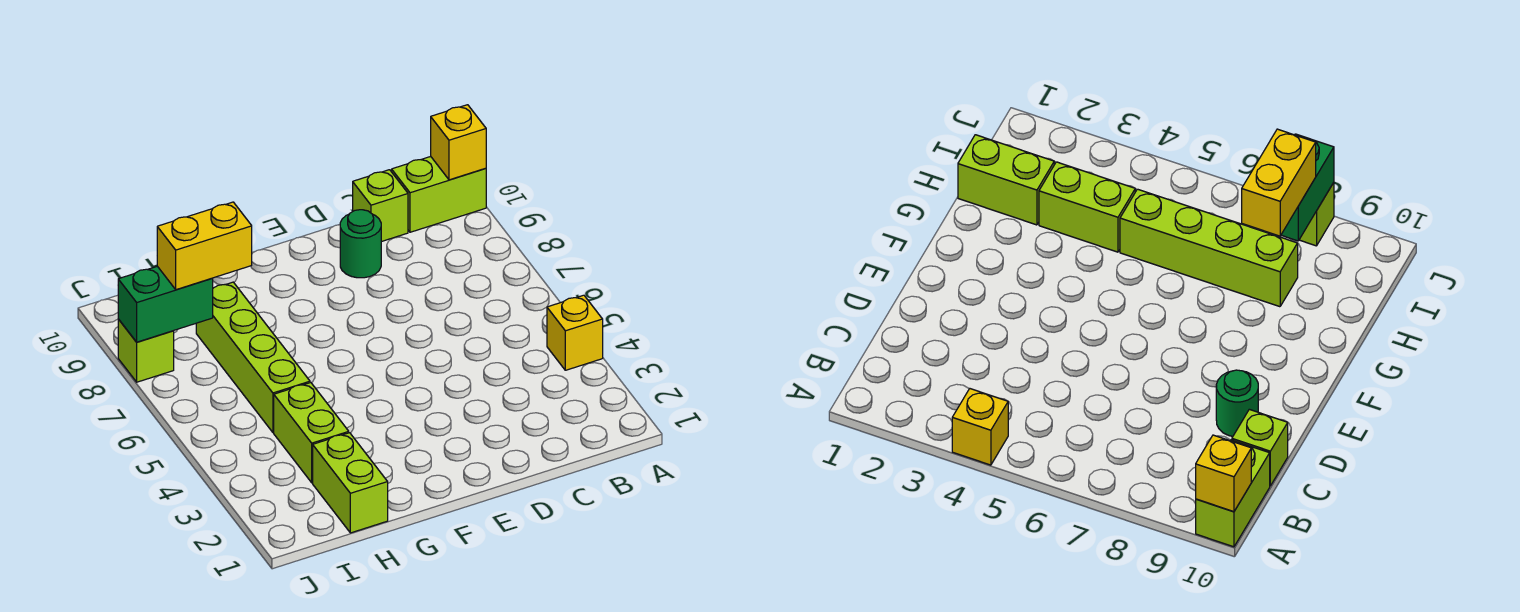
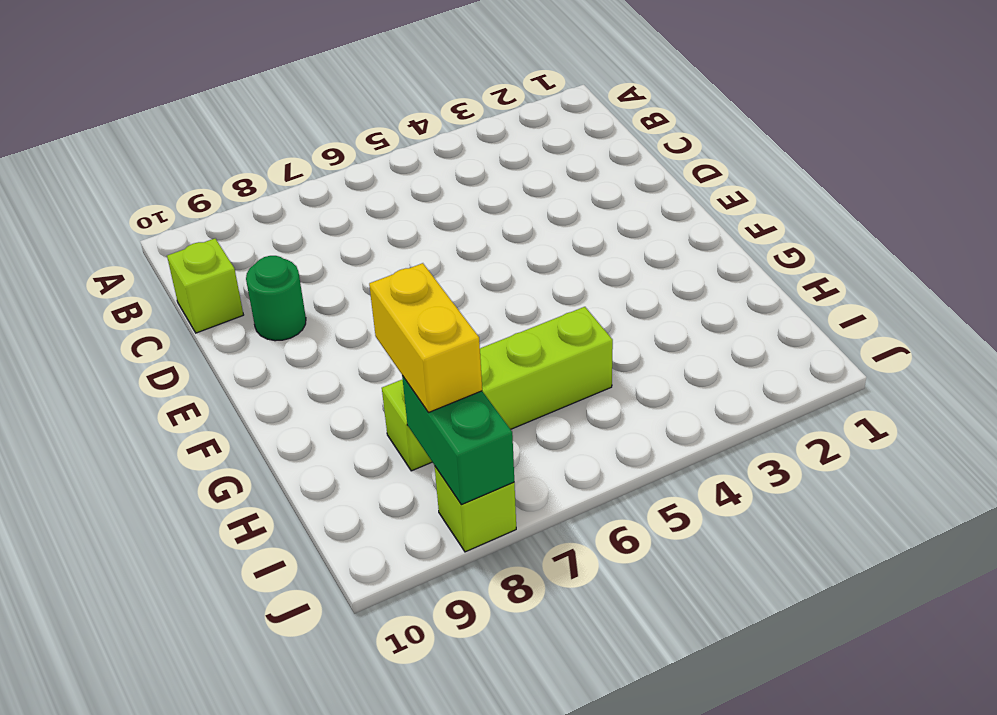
none -> yellow 1x1 brick [547,295,603,370]
none -> lime 1x2 brick [392,157,486,232]

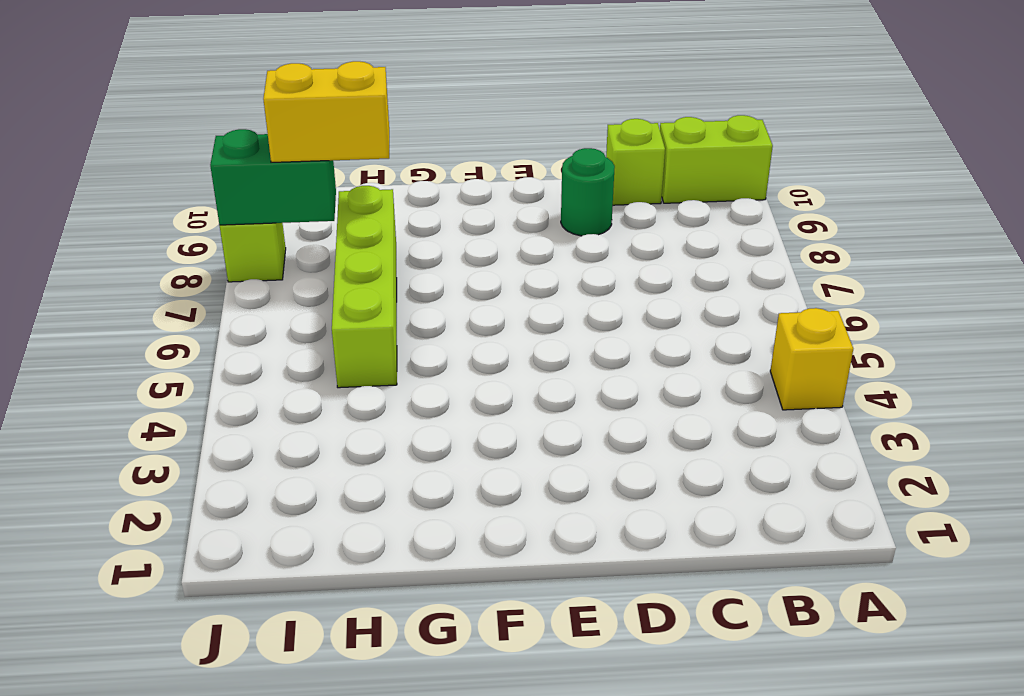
none -> lime 1x2 brick [313,433,388,533]
none -> lime 1x2 brick [274,383,349,483]

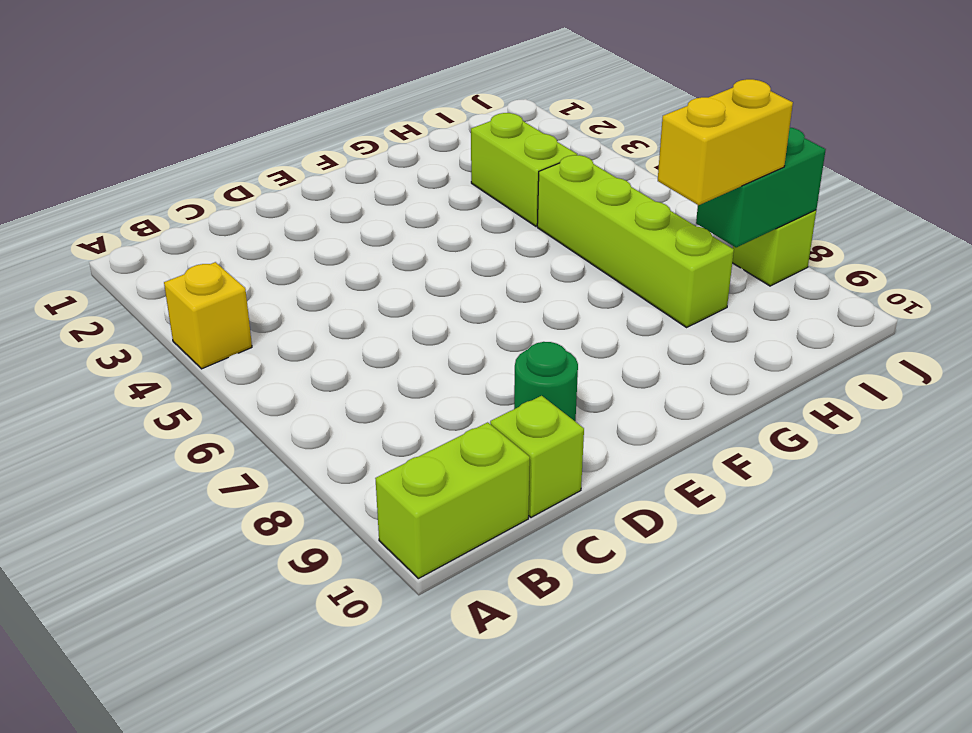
none -> lime 1x2 brick [313,433,388,533]
none -> yellow 1x1 brick [431,105,486,180]

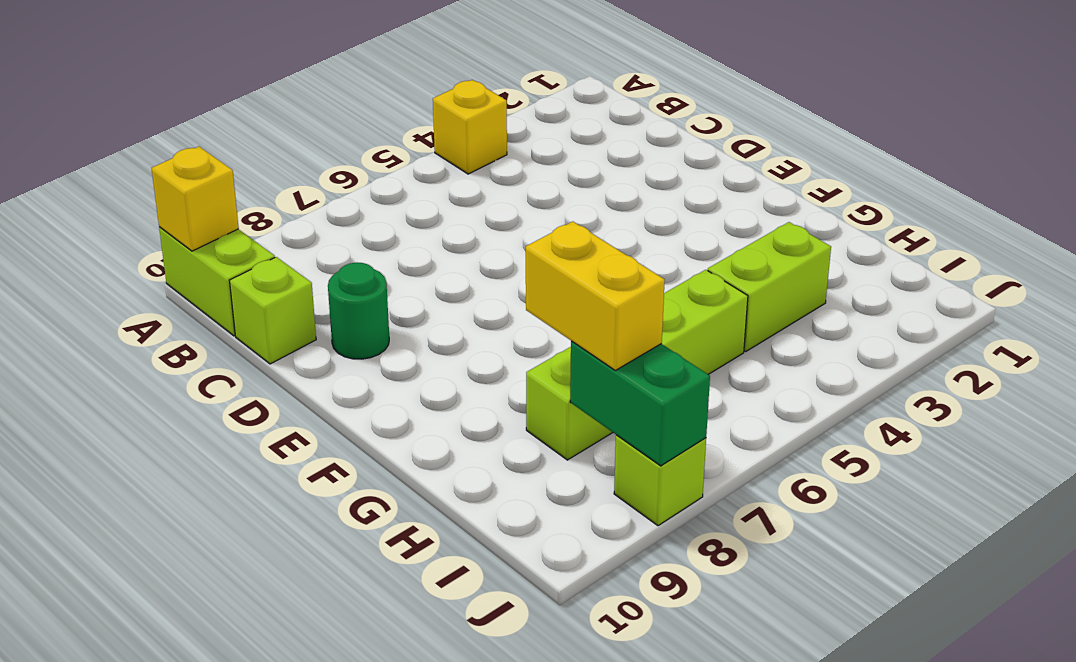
none -> lime 1x2 brick [313,433,388,533]

